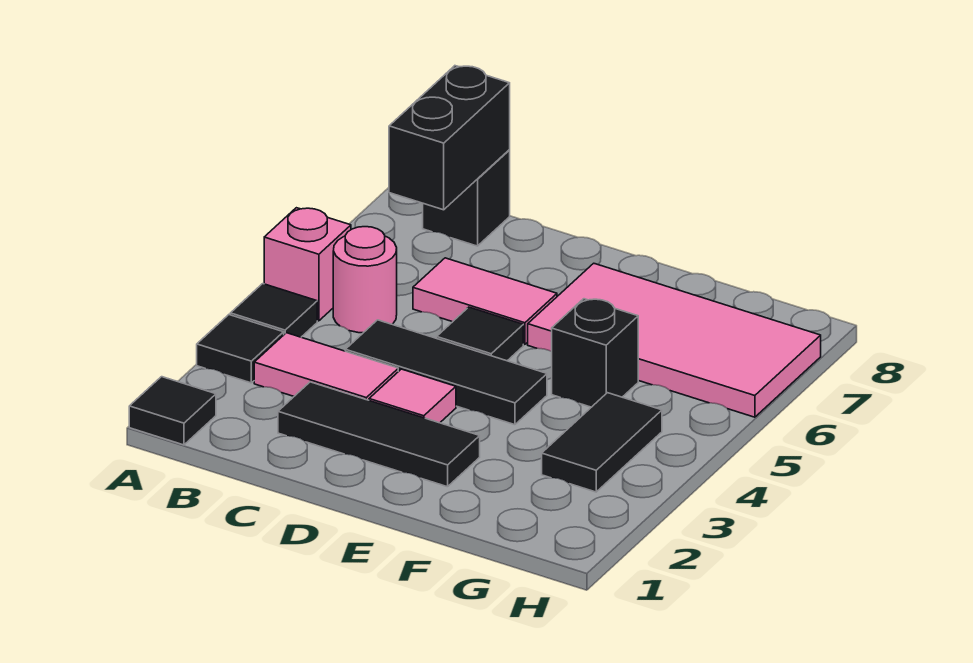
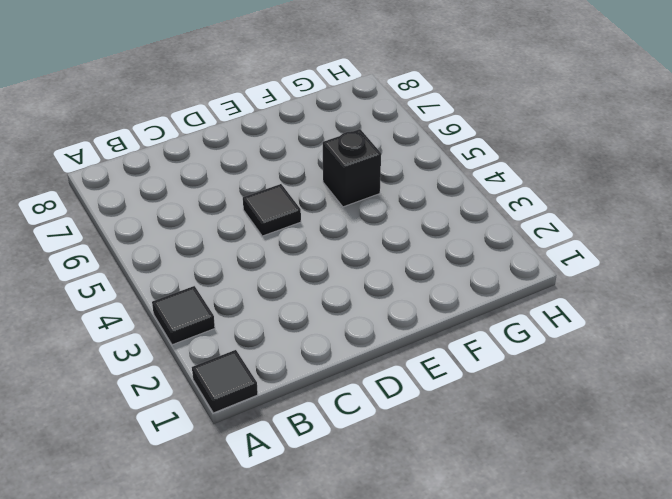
none -> black 1x1 tile [230,284,317,337]
none -> pink 1x1 brick [264,208,351,321]
none -> pink 1x2 tile [254,333,398,400]

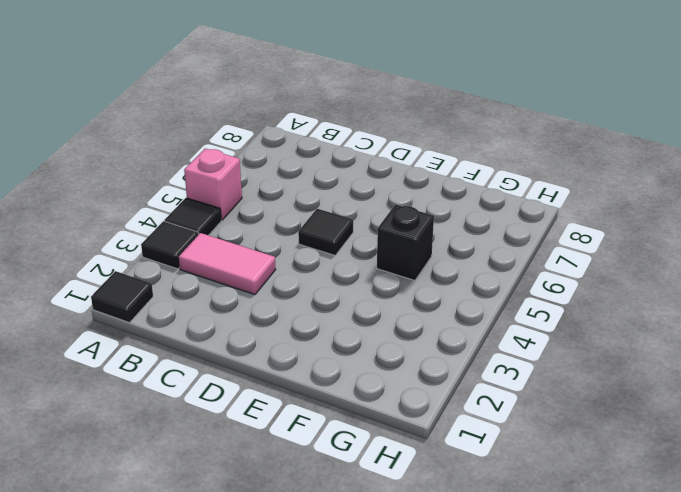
none -> pink 1x1 round brick [333,227,397,333]
none -> black 1x1 brick [423,150,510,246]
none -> black 1x3 tile [278,382,480,487]

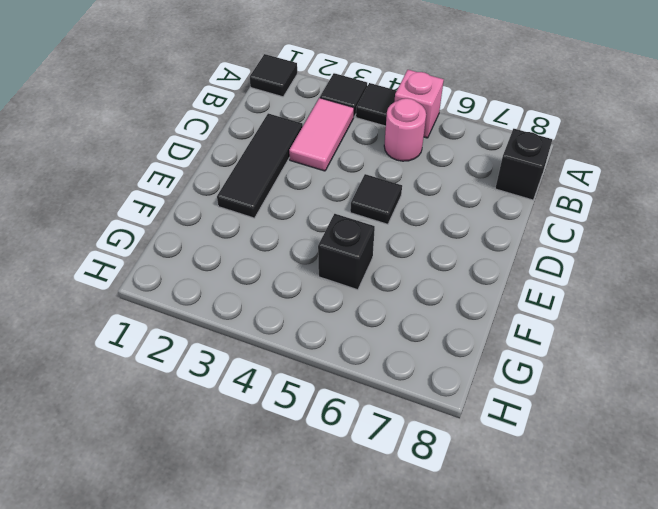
none -> black 1x3 tile [345,320,547,425]
none -> pink 1x2 tile [413,258,557,344]
none -> pink 1x1 tile [369,369,456,423]

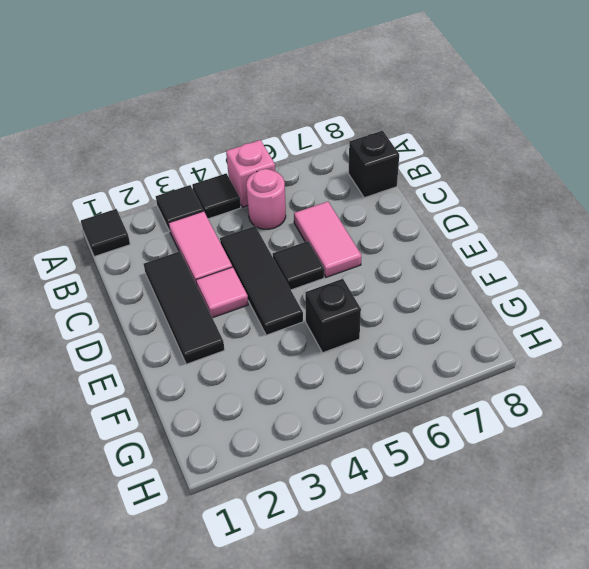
none -> pink 2x4 tile [528,263,821,417]
none -> black 1x2 tile [542,393,662,492]
none -> black 1x2 brick [389,66,510,210]

